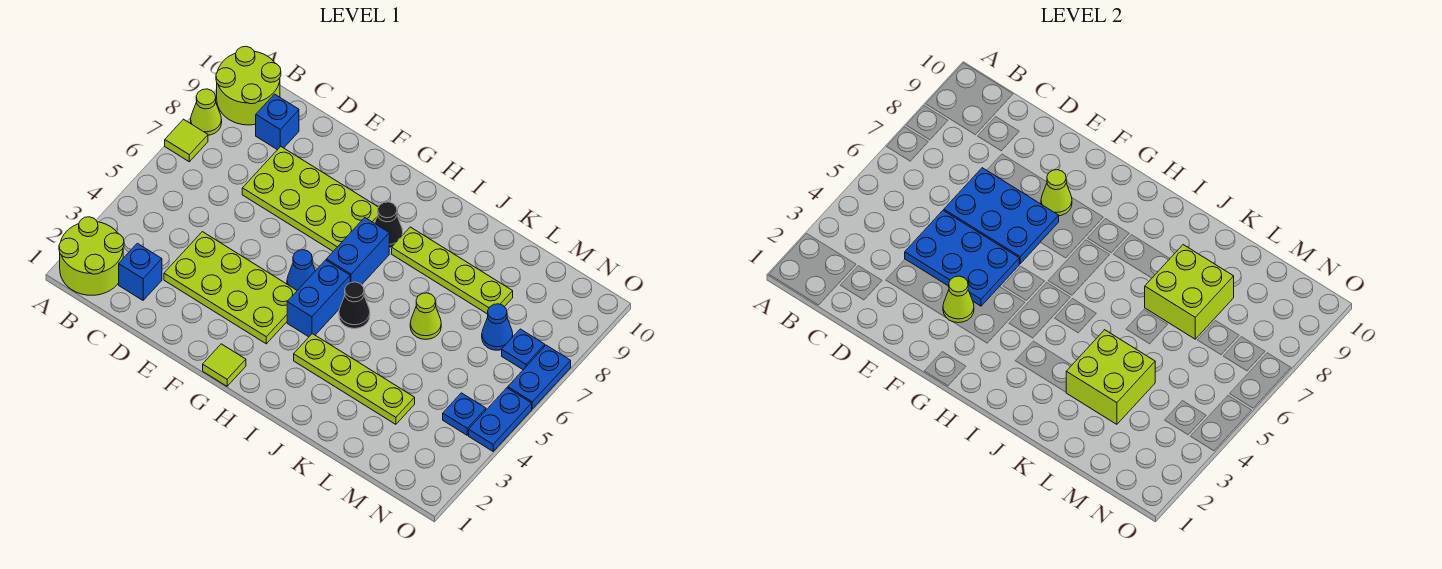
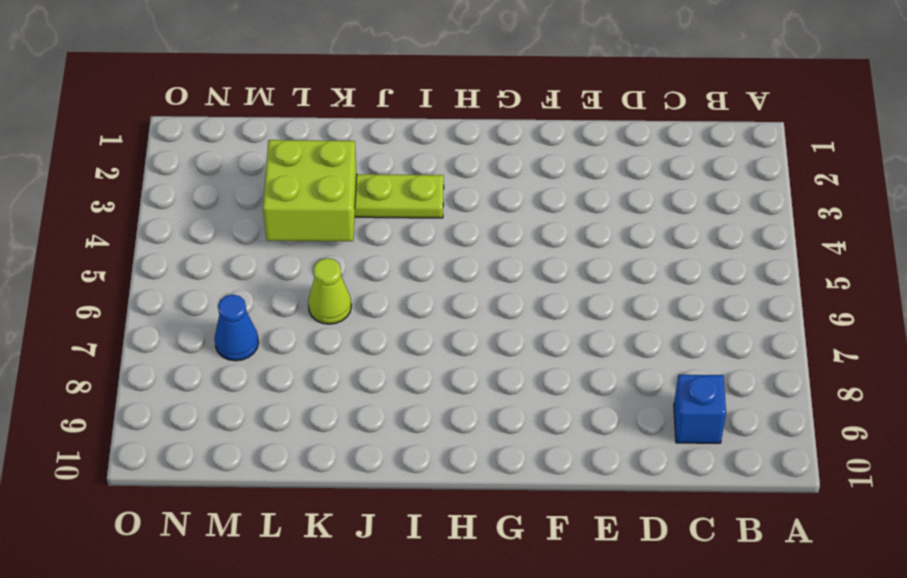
none -> lime 2x2 round brick [59,217,124,295]
none -> lime 1x1 tile [165,119,208,162]
none -> lime 1x1 cone [191,89,222,135]

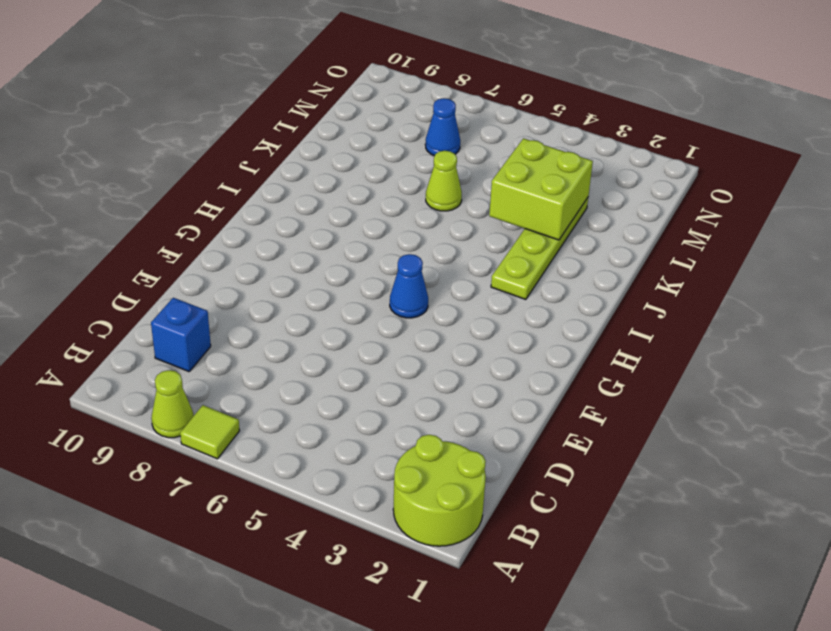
none -> lime 2x2 round brick [216,46,281,125]
none -> blue 1x1 brick [119,243,162,300]
none -> lime 2x4 plate [164,232,297,344]

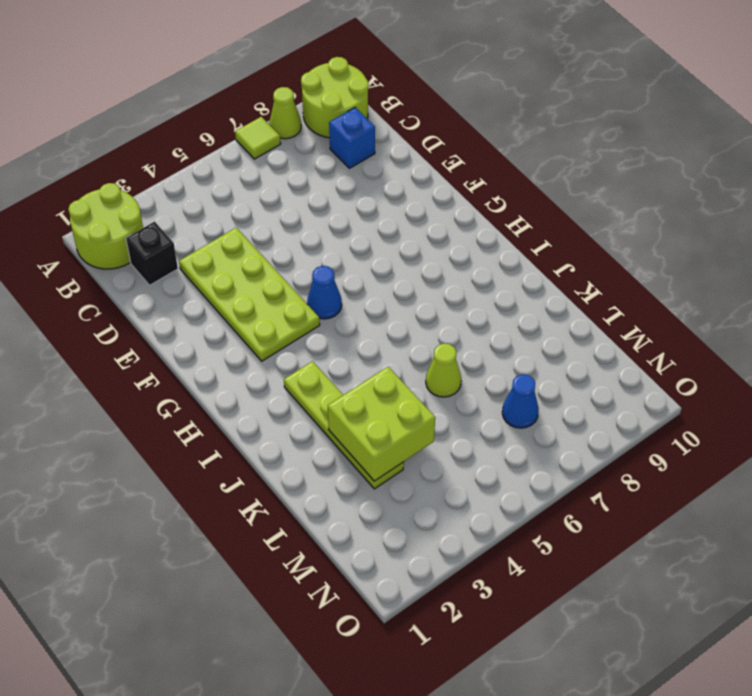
black 1x1 brick [126,222,178,285] -> blue 1x1 brick [119,243,162,300]
none -> lime 2x4 plate [242,147,378,251]
none -> lime 1x1 tile [203,344,246,386]
none -> blue 1x2 brick [287,260,350,337]

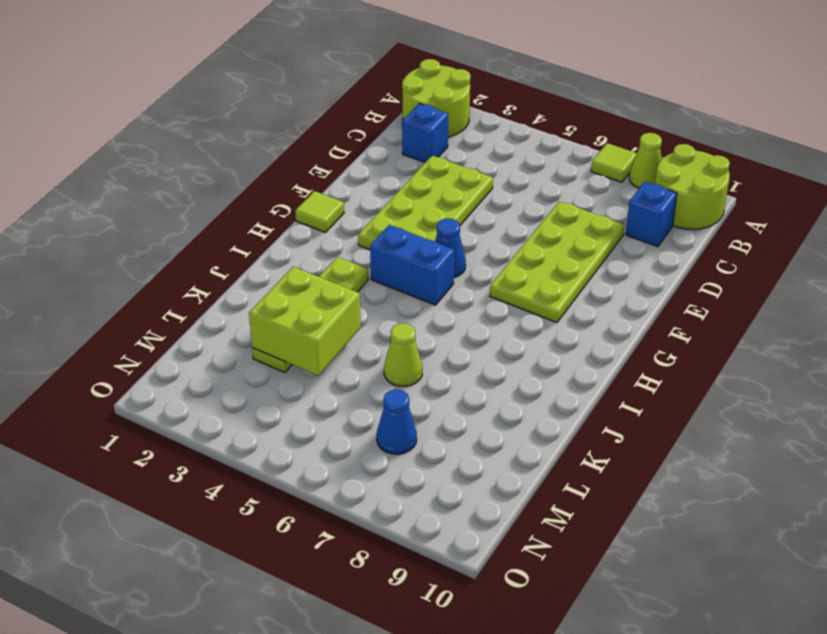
none -> blue 1x2 brick [326,218,389,285]
none -> black 1x1 cone [375,202,403,248]
none -> black 1x1 cone [339,282,370,329]

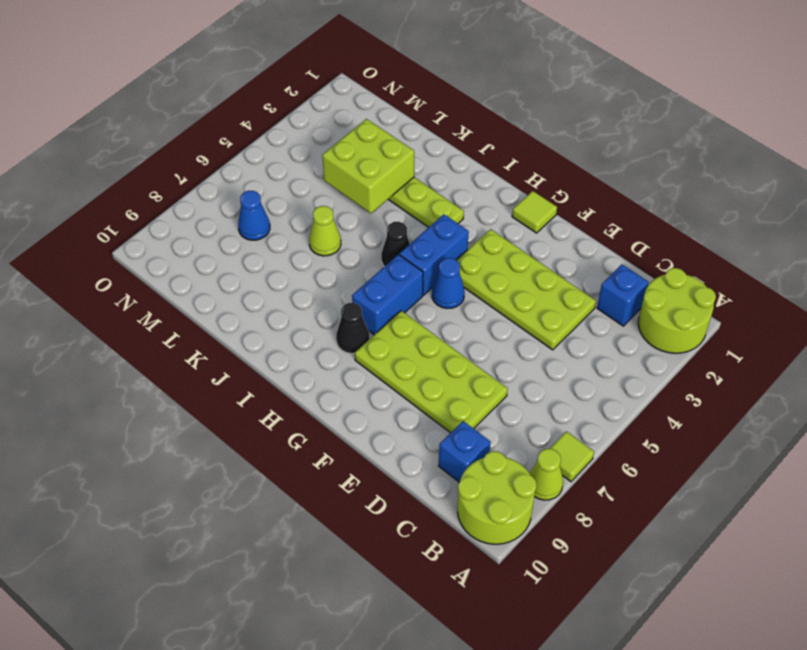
none -> lime 1x4 plate [392,227,513,314]
none -> blue 1x1 plate [443,393,486,435]
none -> blue 1x1 plate [502,329,545,370]

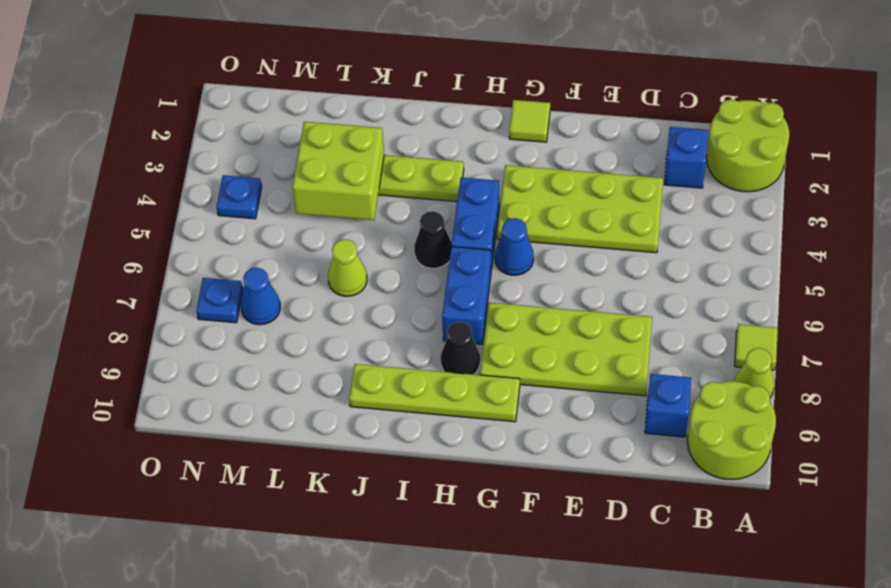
lime 1x4 plate [349,364,520,422] -> lime 1x4 plate moved to [392,227,513,314]
none -> blue 1x2 plate [469,388,532,451]
none -> blue 1x2 plate [508,345,571,409]
none -> blue 2x3 plate [905,211,1019,306]

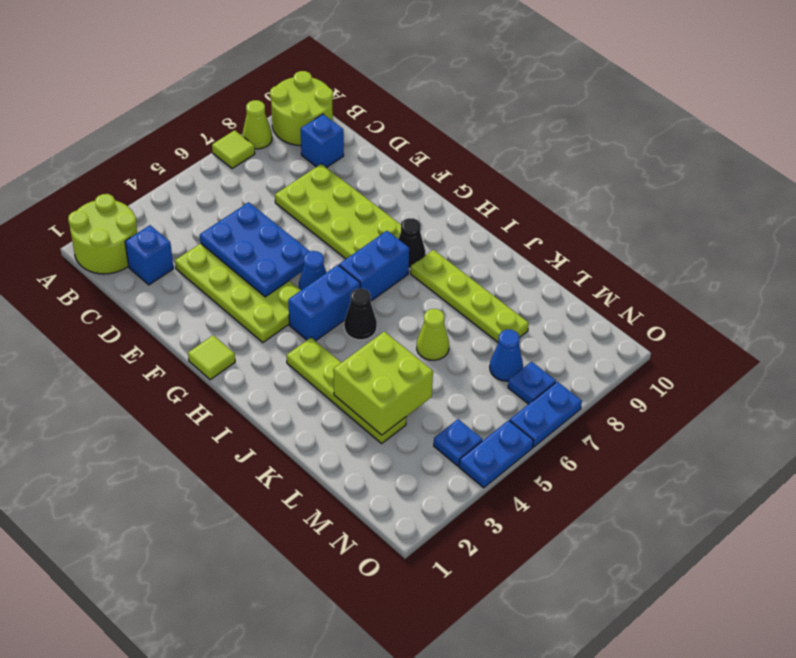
none -> blue 2x3 plate [944,168,1059,264]
none -> lime 1x1 cone [943,276,974,323]
none -> lime 1x1 cone [1041,170,1072,216]

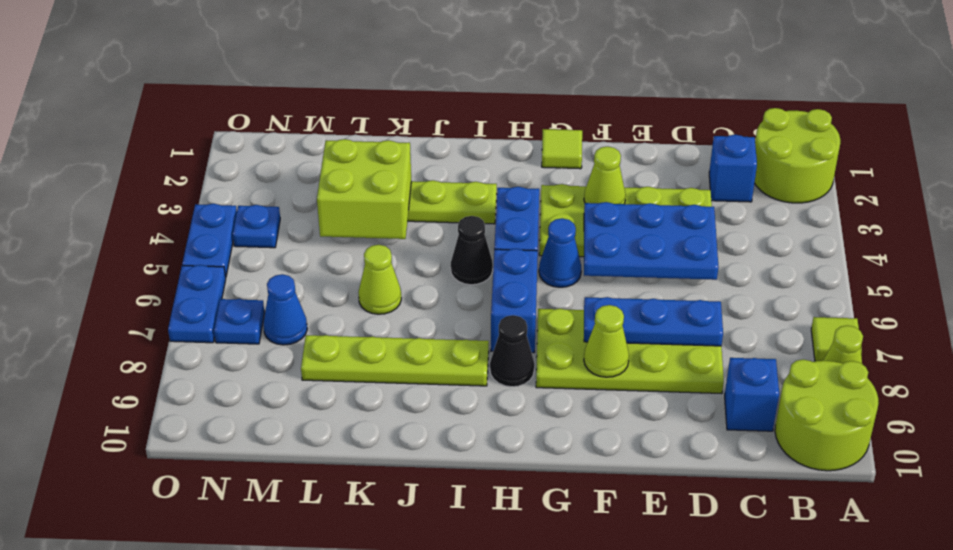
blue 1x3 plate [584,297,723,346] -> blue 2x3 plate [944,168,1059,264]
none -> lime 2x2 brick [1145,245,1234,339]

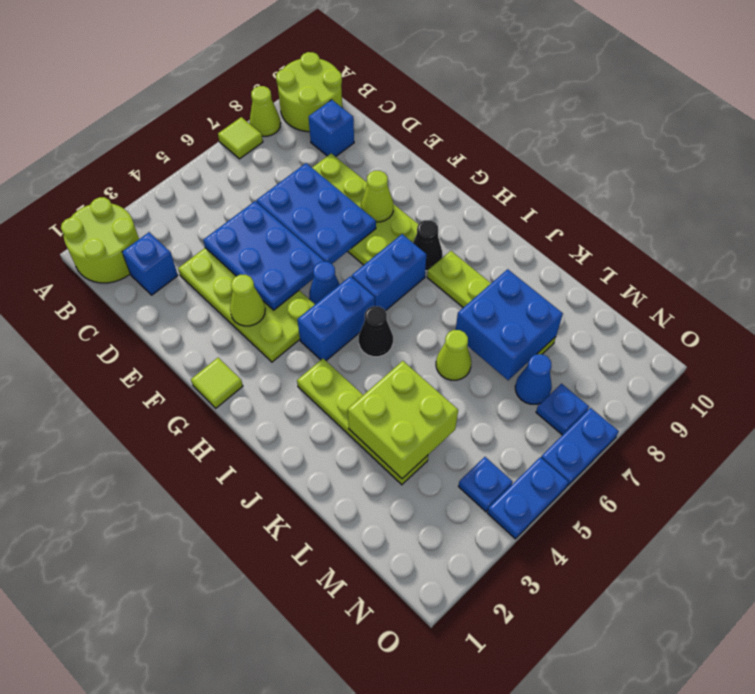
blue 2x2 brick [456,269,563,380] -> lime 2x2 brick [1145,245,1234,339]

